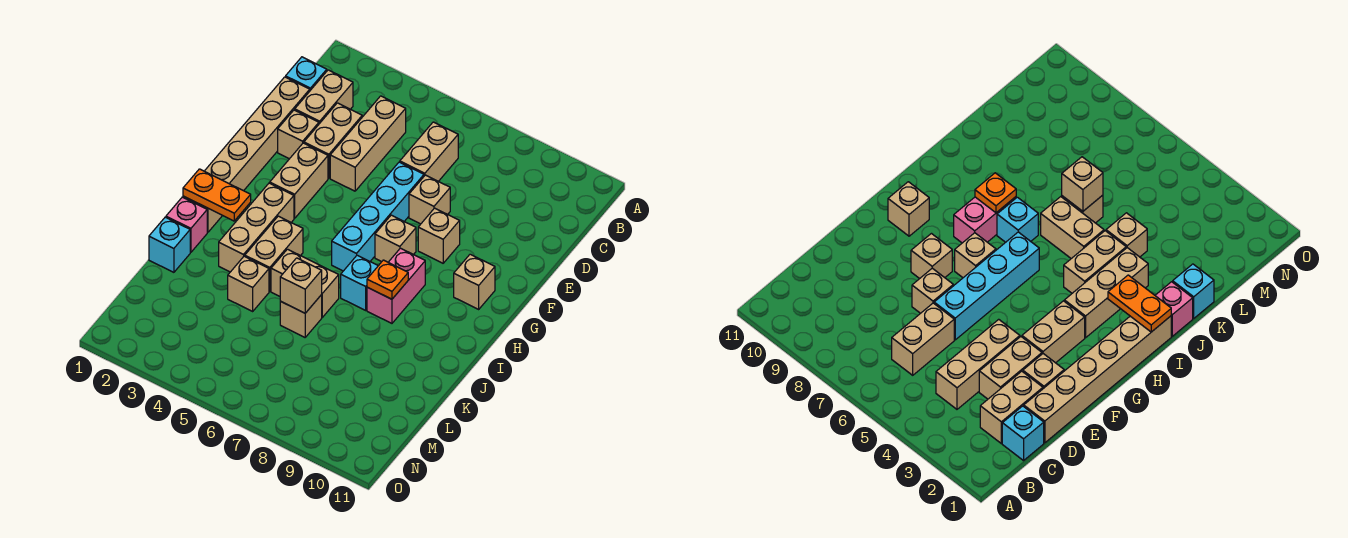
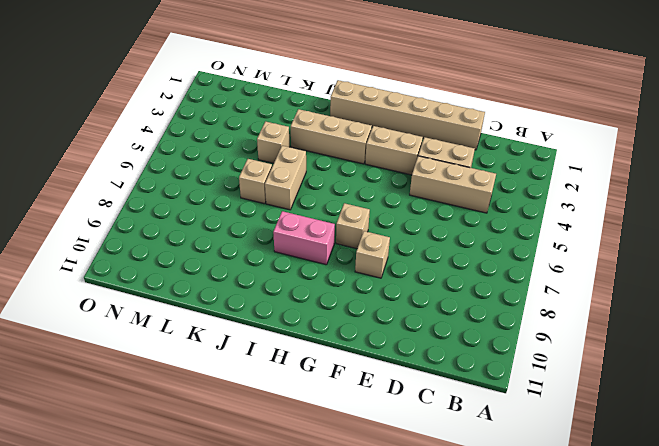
none -> cyan 1x1 brick [286,57,327,90]
none -> tan 1x2 brick [295,70,353,124]
none -> tan 1x2 brick [400,122,458,181]

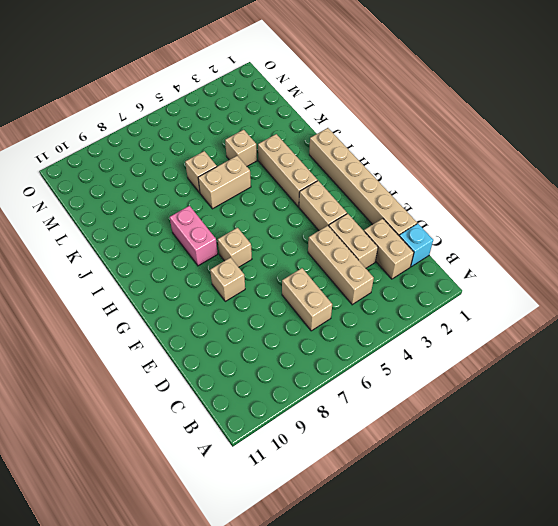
none -> tan 1x1 brick [278,110,319,159]
none -> cyan 1x4 brick [332,162,424,271]
none -> tan 1x1 brick [409,175,450,224]

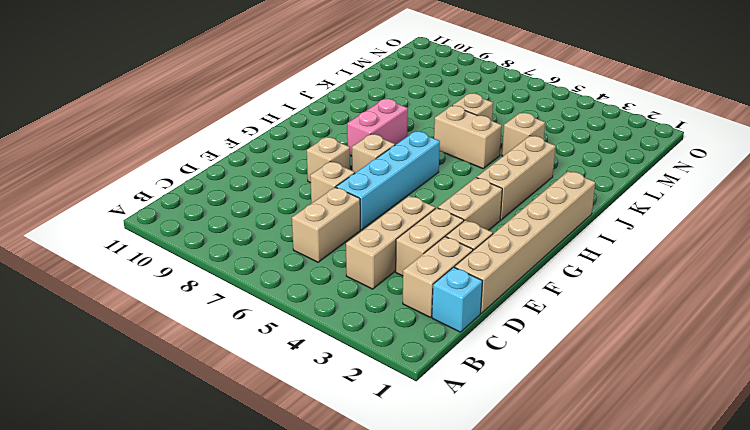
none -> tan 1x1 brick [454,254,495,309]
none -> tan 1x2 brick [245,216,303,291]
none -> cyan 1x1 brick [341,255,378,310]

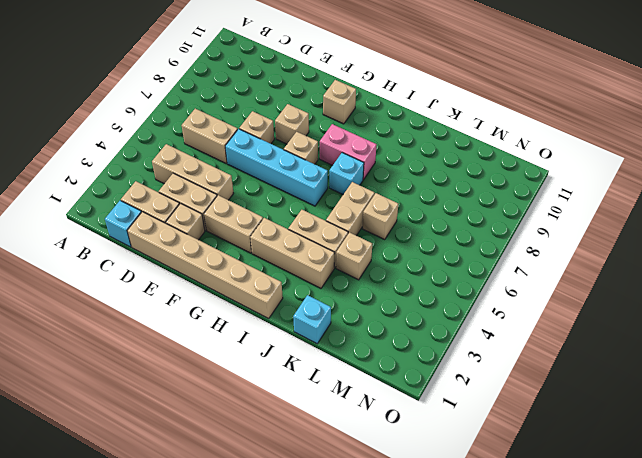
none -> pink 1x1 brick [166,197,207,252]
none -> orange 1x2 plate [183,169,251,221]
none -> orange 1x1 plate [367,260,408,299]

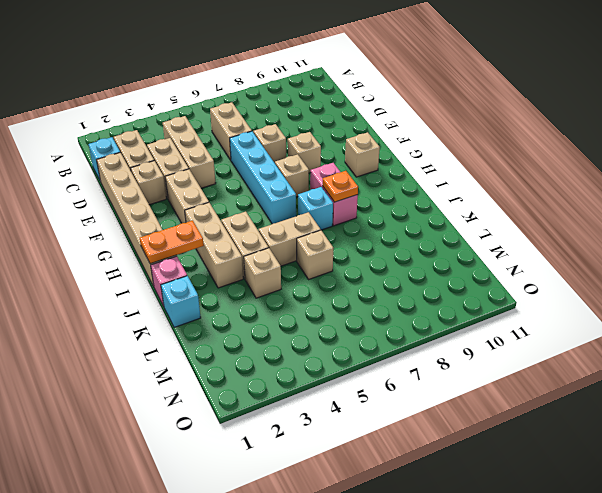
none -> tan 1x1 brick [280,258,322,313]

